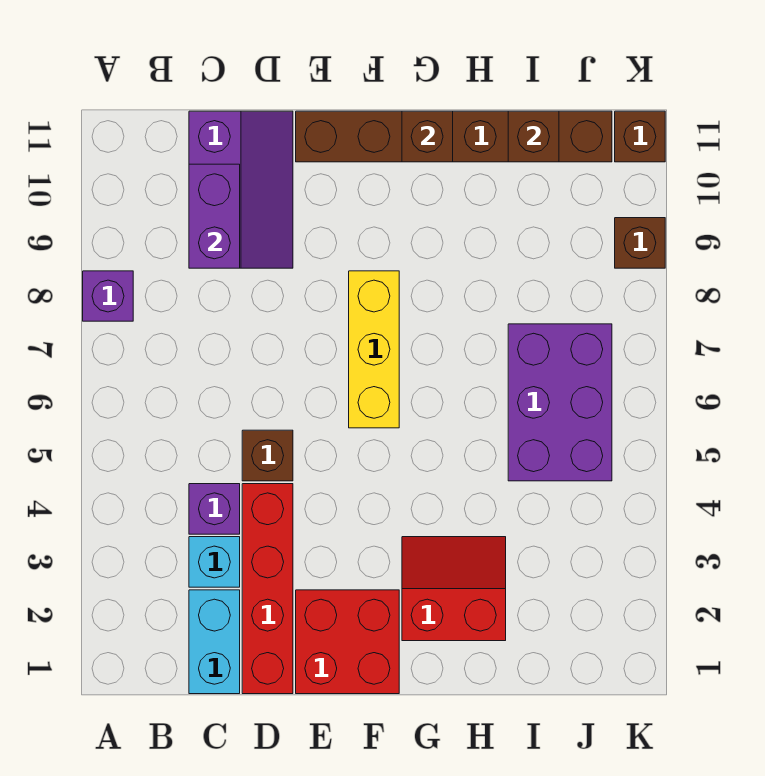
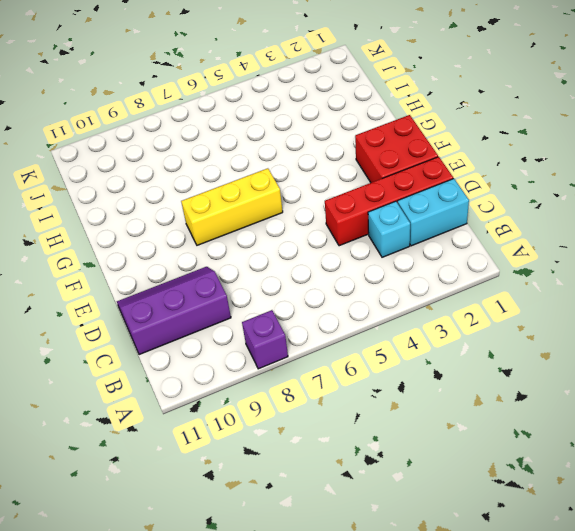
none -> purple 1x1 brick [189,484,240,534]
none -> brown 1x1 brick [242,430,293,481]
none -> brown 1x6 brick [296,111,612,162]

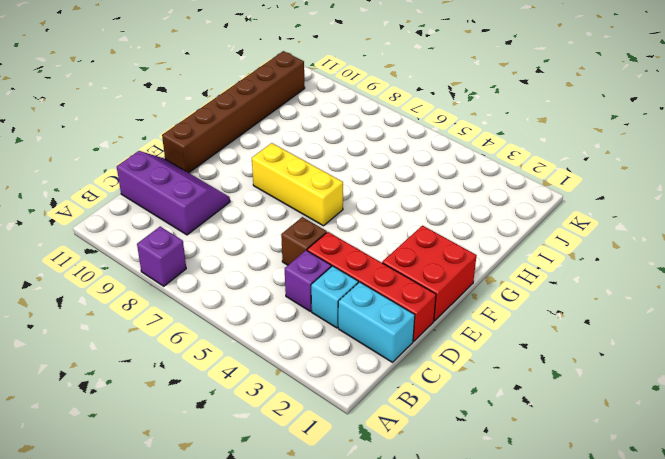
none -> red 2x2 slope [402,537,506,641]
none -> purple 2x3 brick [508,324,612,481]
none -> brown 1x1 brick [615,218,665,268]

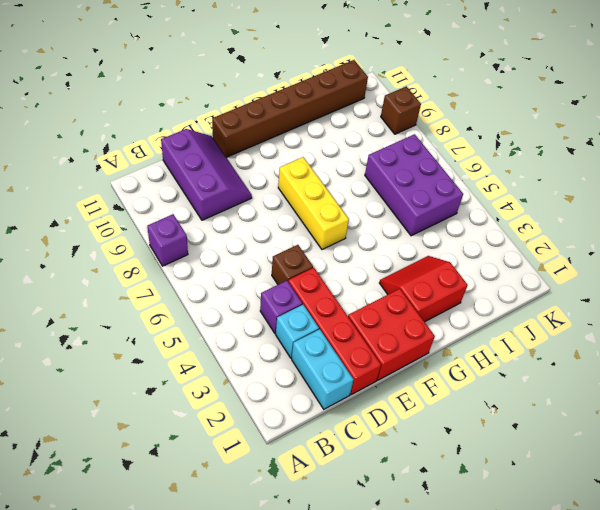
none -> brown 1x1 brick [615,111,665,162]
none -> purple 1x2 brick [189,164,240,268]
none -> brown 1x1 brick [402,111,453,162]

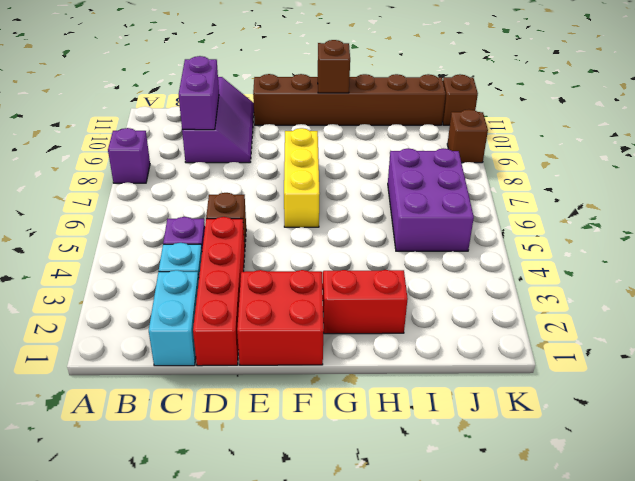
none -> brown 1x1 brick [508,111,559,162]

